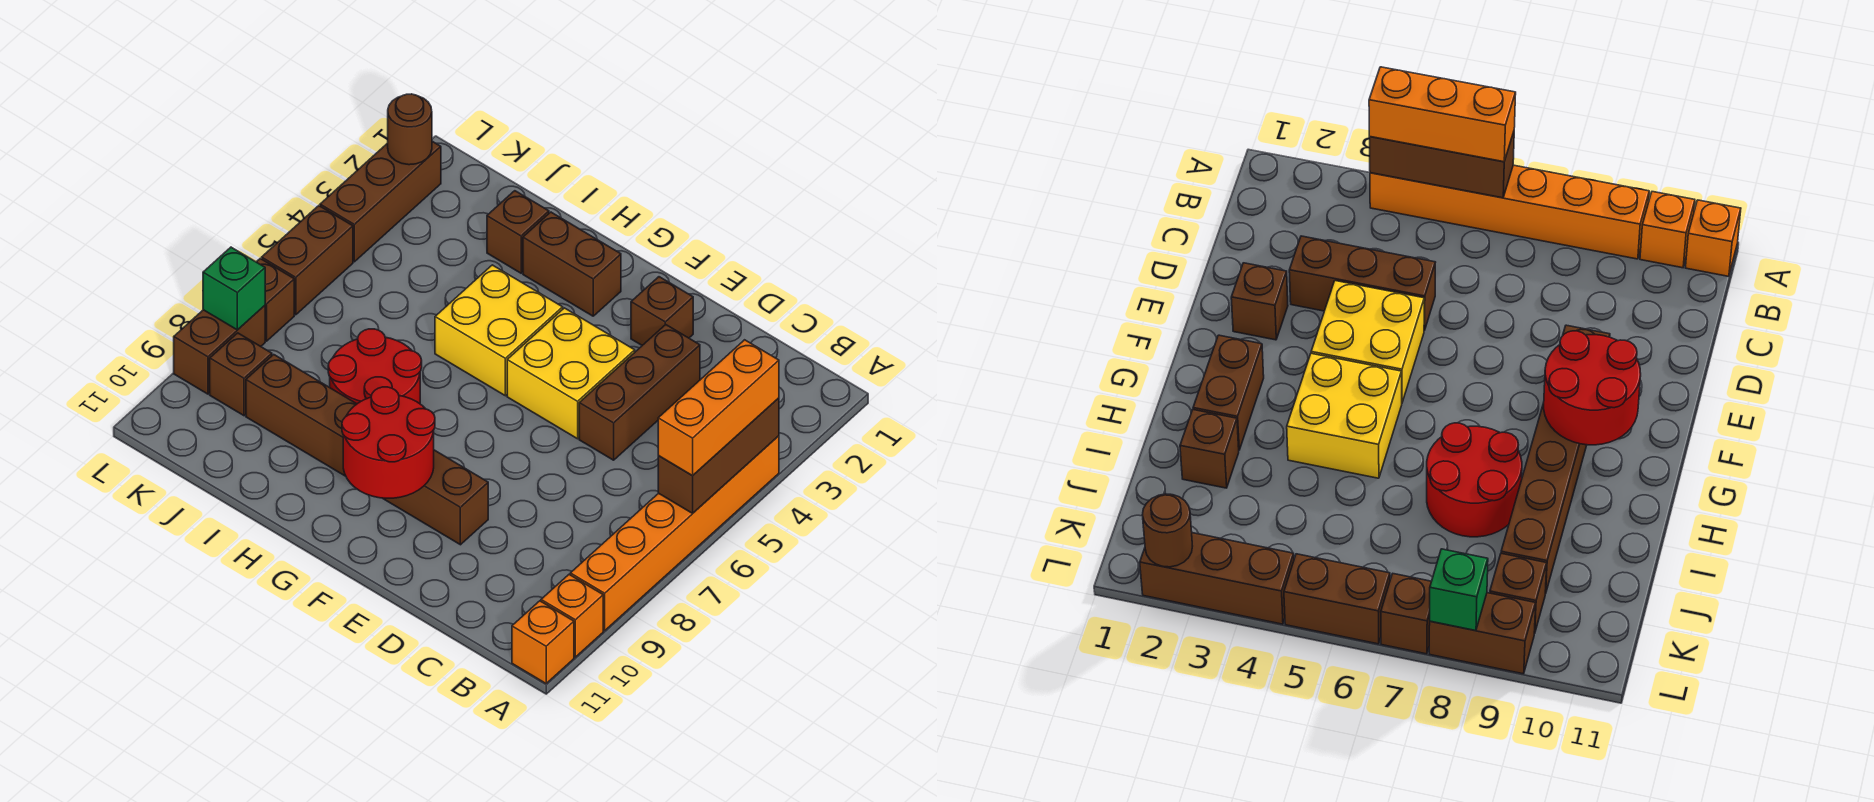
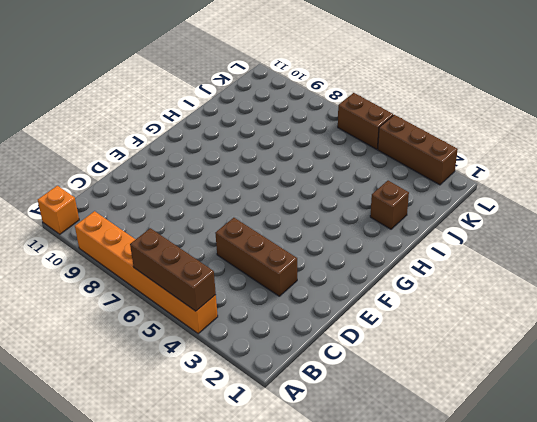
none -> orange 1x1 brick [541,575,603,657]
none -> brown 1x1 brick [631,277,693,345]
none -> yellow 2x2 brick [507,308,635,439]

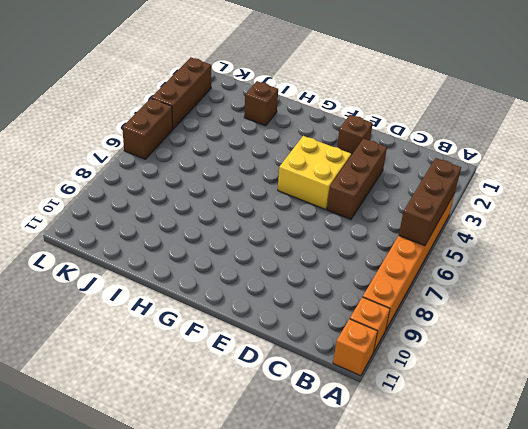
none -> brown 1x6 brick [246,355,488,545]
none -> brown 1x2 brick [523,212,621,316]
none -> yellow 2x2 brick [435,265,563,396]

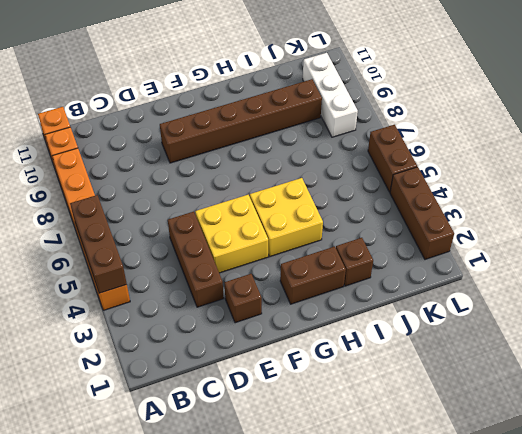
white 1x3 brick [303,53,358,137] -> brown 1x1 brick [210,333,272,416]
none -> red 2x2 round brick [328,329,422,404]
none -> brown 1x1 brick [257,259,294,341]
none -> brown 1x2 brick [174,306,265,394]

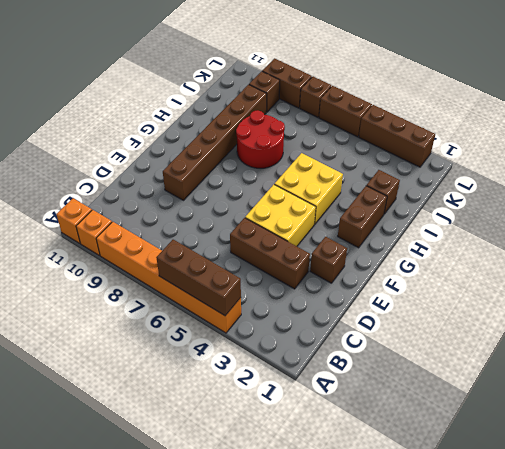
none -> red 2x2 round brick [342,387,435,498]
none -> brown 1x1 round brick [388,94,432,165]
none -> green 1x1 brick [203,247,265,330]

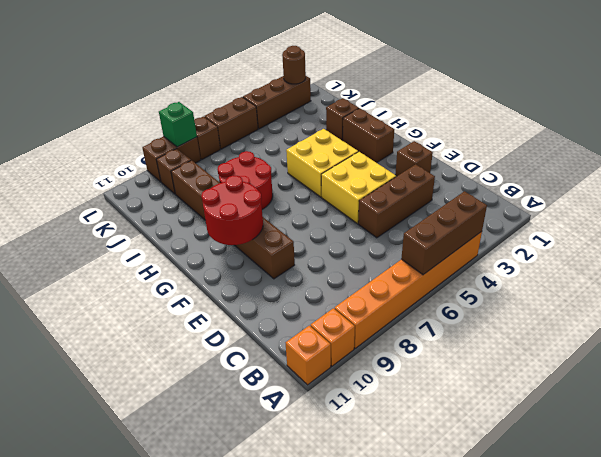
none -> orange 1x3 brick [658,340,779,476]

